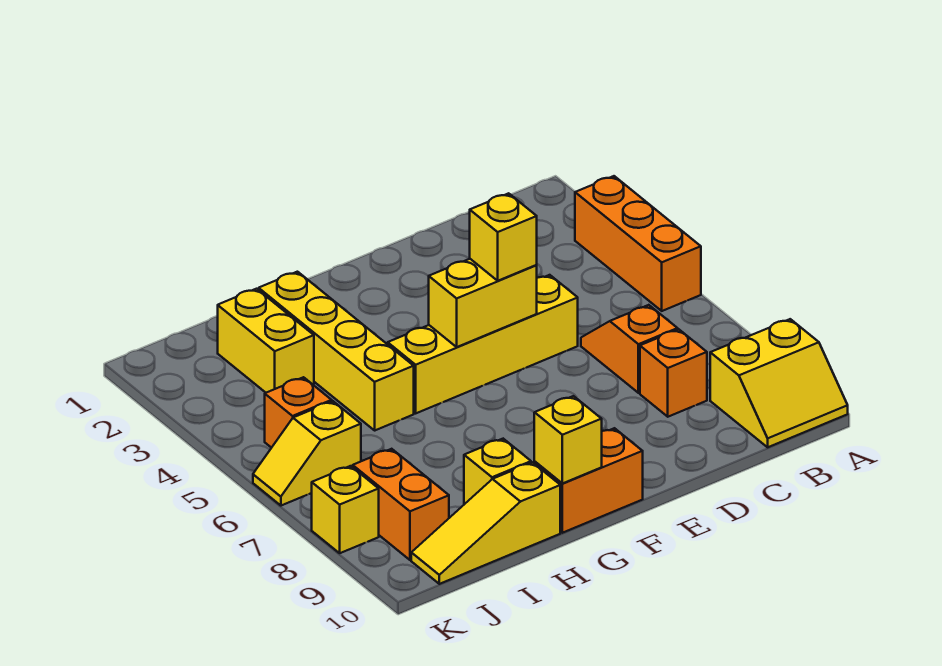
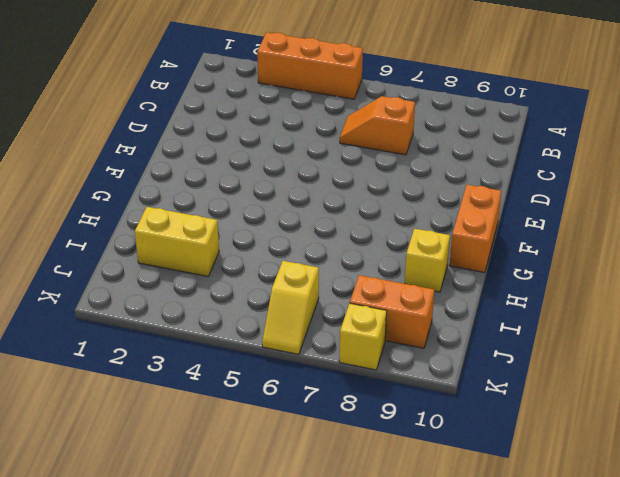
none -> yellow 2x2 slope [710,319,848,447]
none -> orange 1x1 brick [640,329,707,417]
none -> yellow 1x4 brick [388,275,578,413]

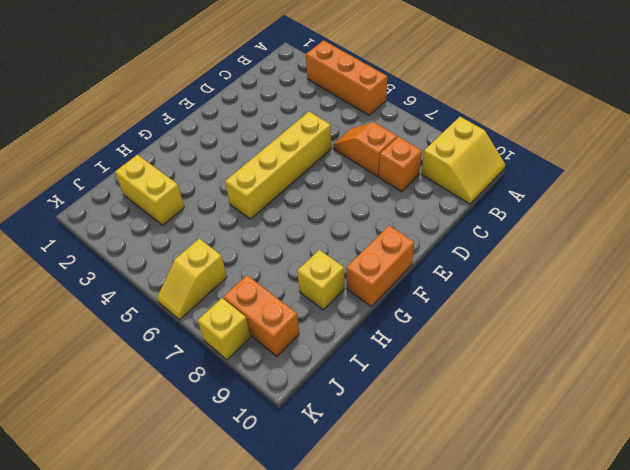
none -> yellow 1x4 brick [259,272,414,430]
none -> yellow 1x3 slope [411,462,560,584]
none -> orange 1x1 brick [265,377,332,448]

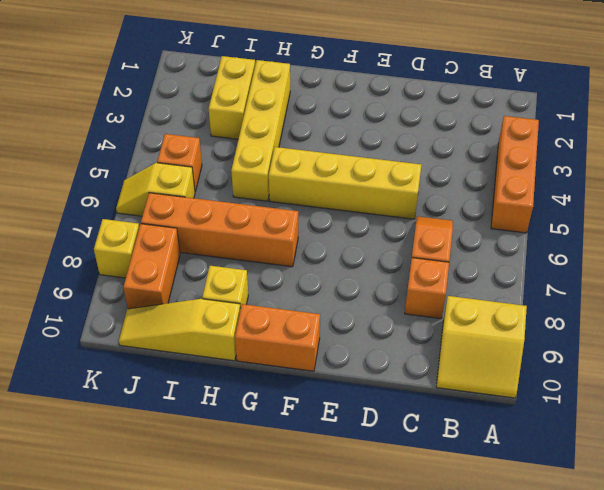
orange 1x4 brick [141,193,298,267] -> none
none -> yellow 1x2 brick [429,259,537,347]
none -> yellow 1x1 brick [534,396,602,484]
none -> yellow 1x1 brick [470,193,537,281]

